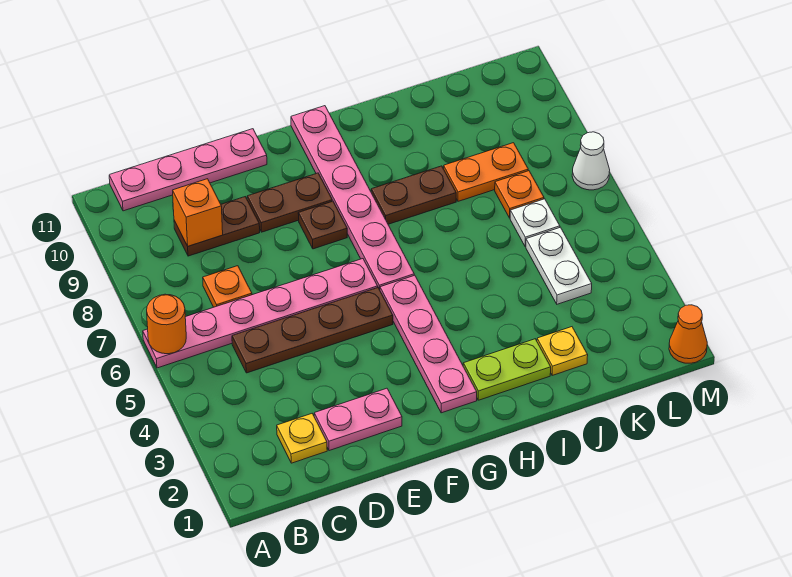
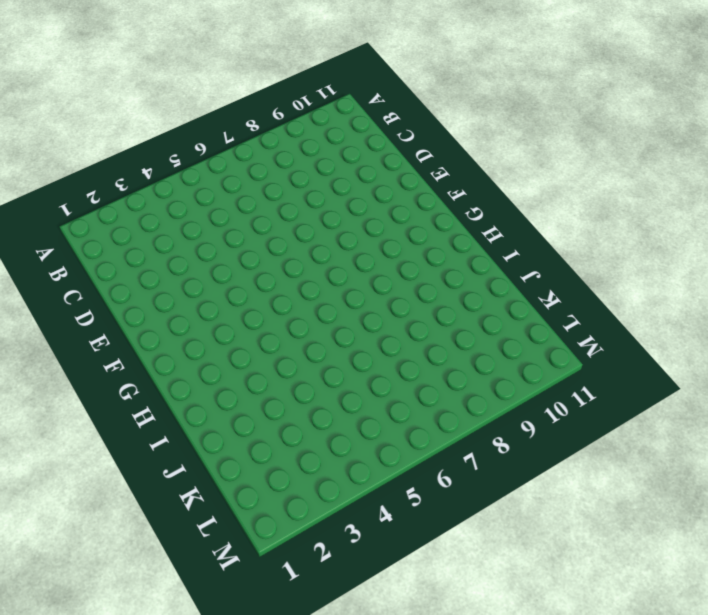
none -> pink 1x6 plate [143,259,378,368]
none -> pink 1x4 plate [109,129,267,211]
none -> yellow 1x1 plate [277,414,327,463]

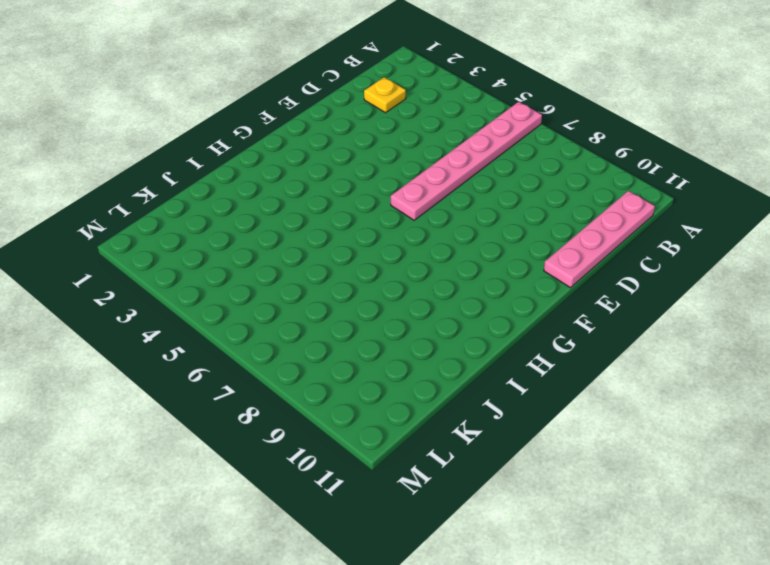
none -> brown 1x4 plate [232,288,393,373]
none -> orange 1x1 plate [203,266,252,307]
none -> brown 1x2 plate [174,197,260,256]

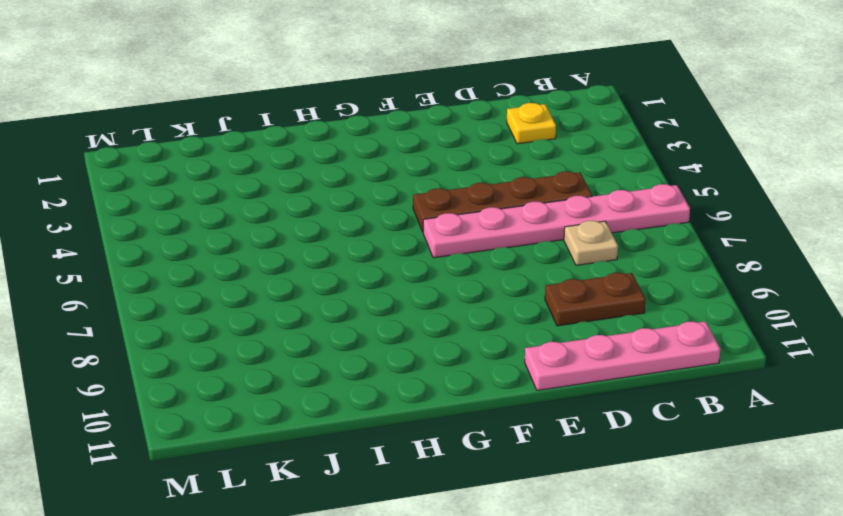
tan 1x1 plate [564,221,618,265] -> orange 1x1 plate [203,266,252,307]
none -> pink 1x2 plate [314,388,402,451]
none -> brown 1x2 plate [247,173,332,232]
none -> brown 1x1 plate [298,201,347,249]

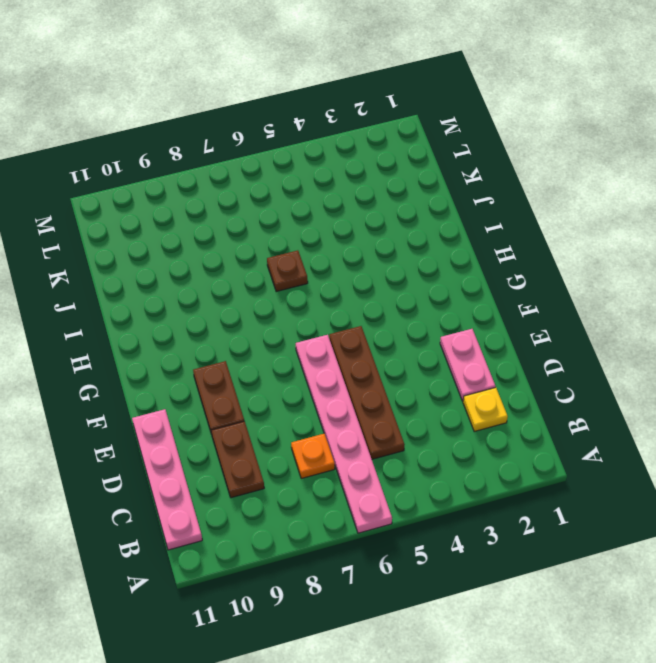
brown 1x1 plate [267,250,308,291] -> brown 1x1 plate moved to [298,201,347,249]
none -> pink 1x4 plate [380,275,477,413]
none -> pink 1x6 plate [291,106,414,290]
none -> lime 1x2 plate [463,339,551,400]

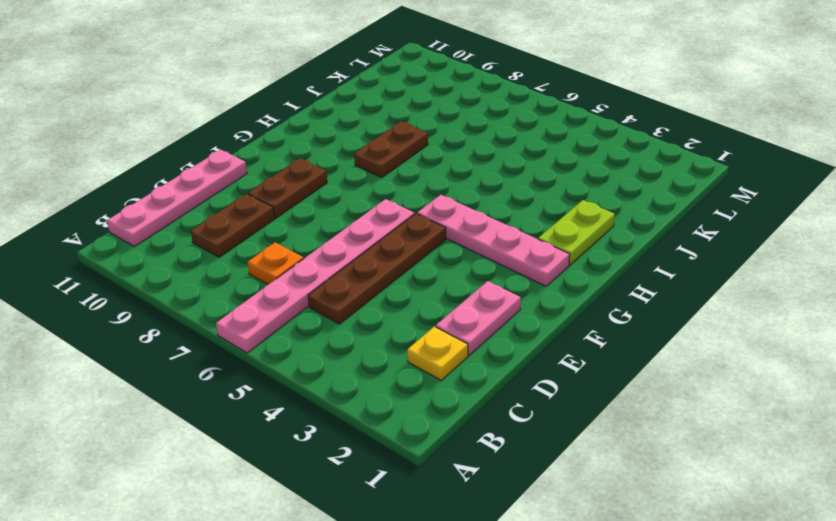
none -> brown 1x1 plate [298,201,347,249]
none -> pink 1x6 plate [291,106,414,290]
none -> yellow 1x1 plate [537,327,588,376]

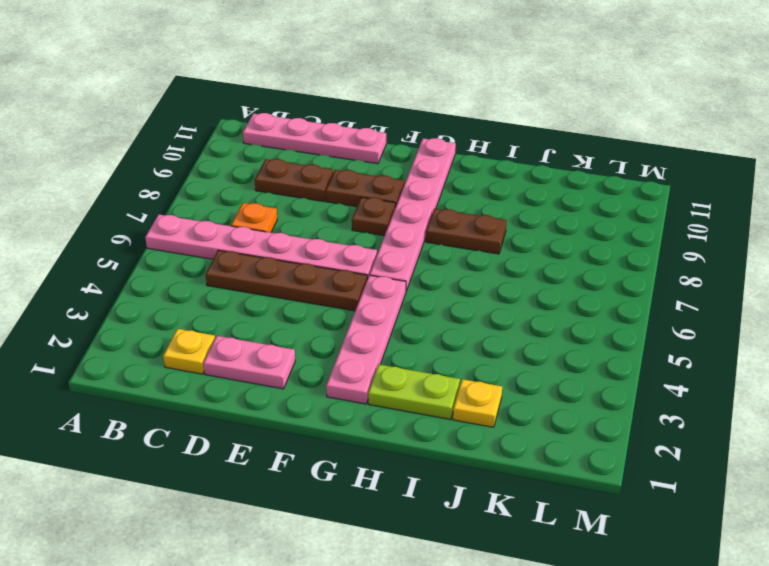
none -> orange 1x2 plate [444,143,528,201]
none -> white 1x2 plate [526,227,592,304]
none -> white 1x1 plate [510,199,560,247]

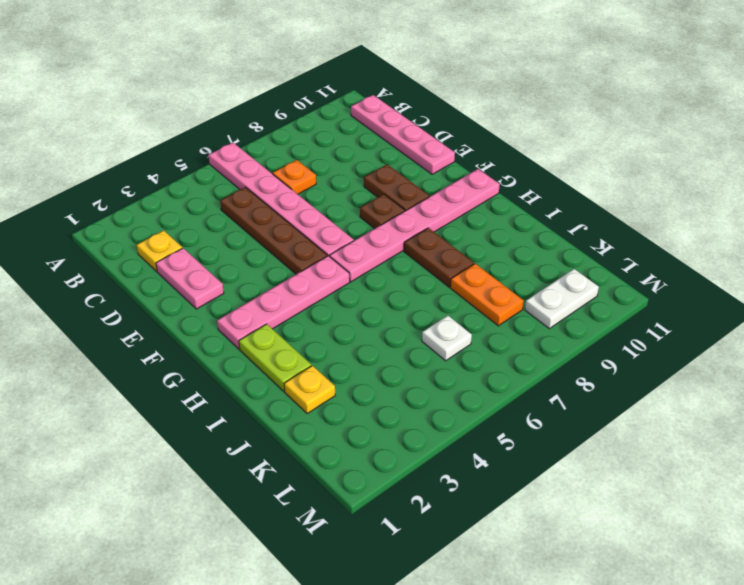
white 1x2 plate [525,269,599,329] -> white 1x2 plate moved to [526,227,592,304]
none -> brown 1x2 plate [174,197,260,256]
none -> orange 1x1 plate [495,171,544,218]
none -> orange 1x1 cone [669,305,707,363]

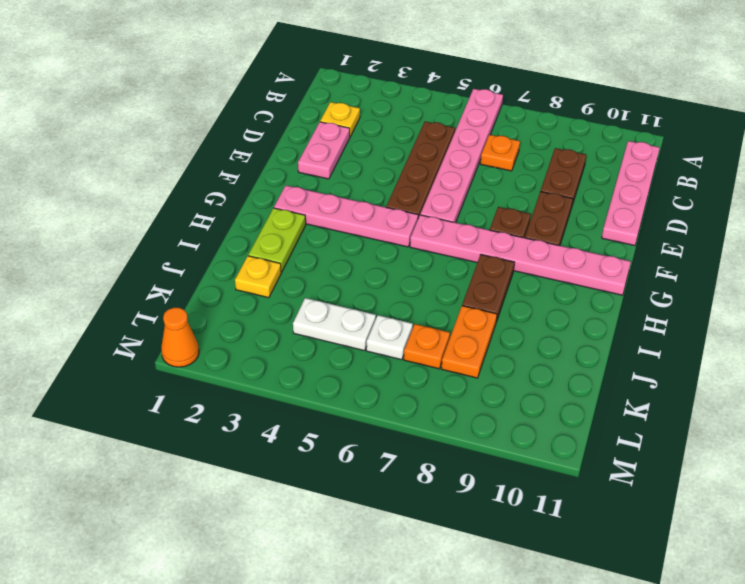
none -> white 1x1 cone [572,132,610,190]
none -> orange 1x1 round brick [147,294,186,354]
none -> orange 1x1 brick [173,179,223,246]

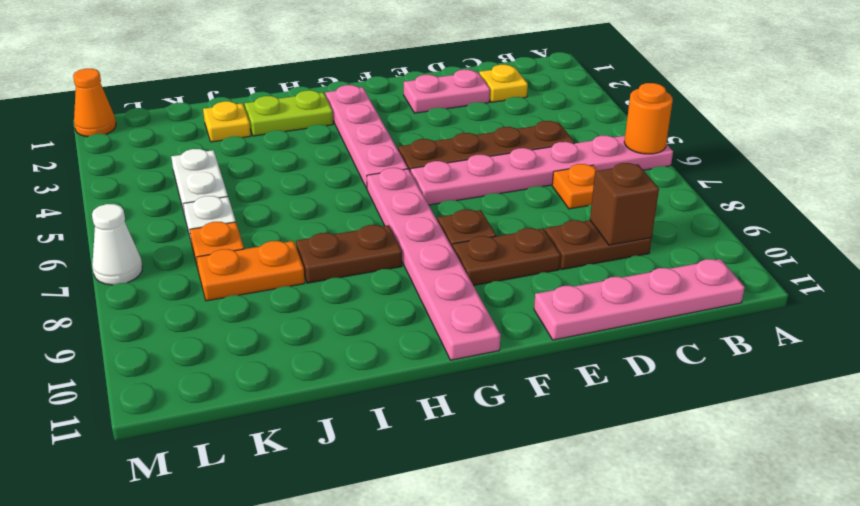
brown 1x1 brick [590,163,659,245] -> orange 1x1 brick [173,179,223,246]

